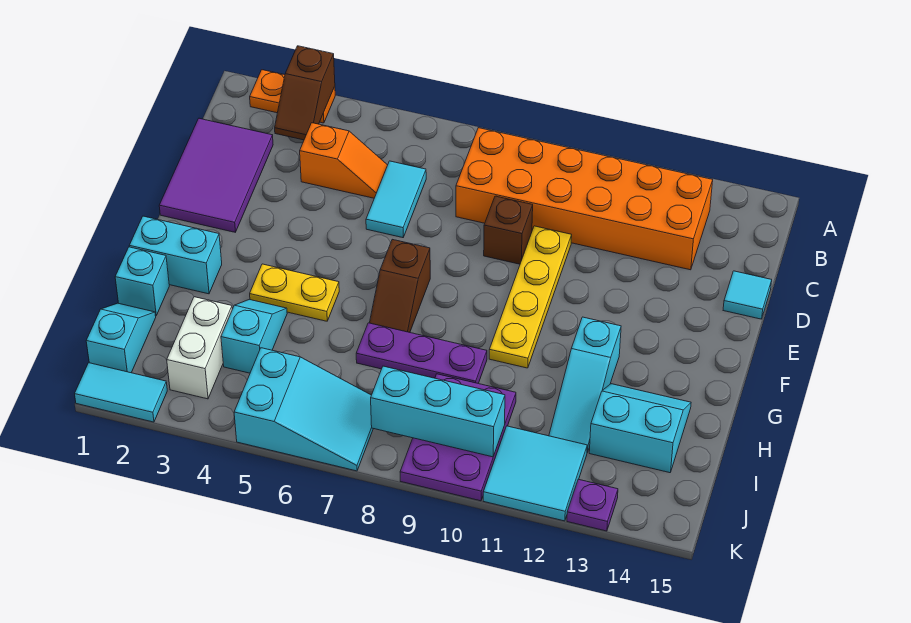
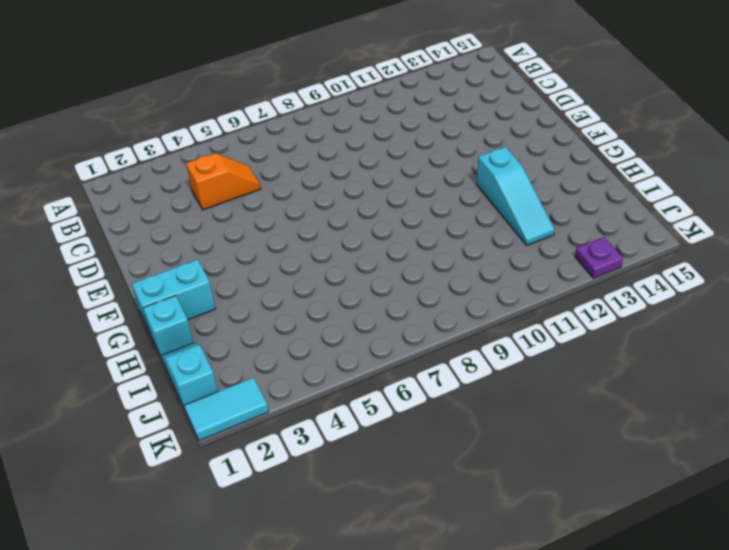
none -> orange 1x2 plate [250,70,335,123]
none -> orange 2x6 brick [456,128,713,270]
none -> purple 2x3 tile [159,118,273,232]

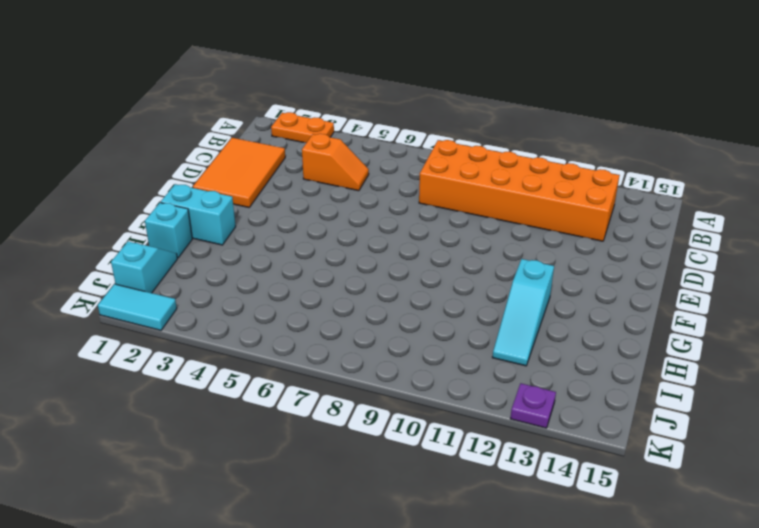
orange 2x3 tile [193,138,285,207] -> purple 2x3 tile [159,118,273,232]
none -> cyan 1x2 tile [366,161,426,238]
none -> brown 1x1 brick [484,196,533,264]
none -> yellow 1x4 plate [489,226,572,368]

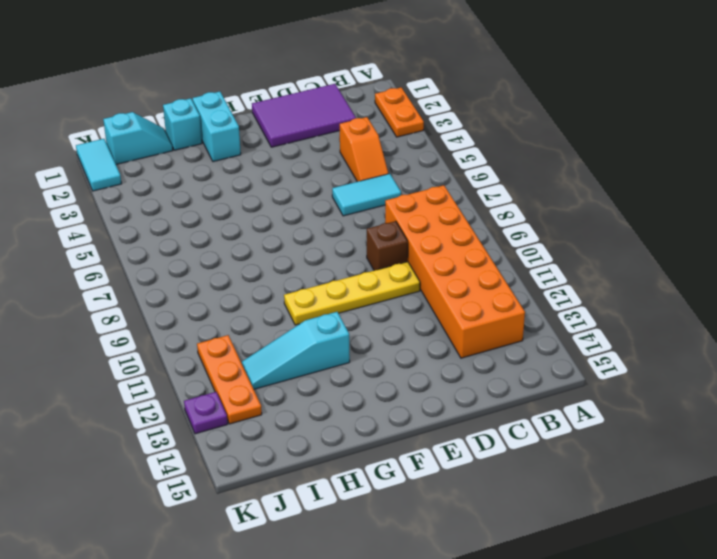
orange 1x3 plate [197,335,262,424] -> cyan 2x2 tile [483,426,587,521]
none -> cyan 1x1 tile [723,271,772,319]
none -> brown 1x2 slope [370,239,430,332]
none -> yellow 1x2 plate [250,264,339,321]

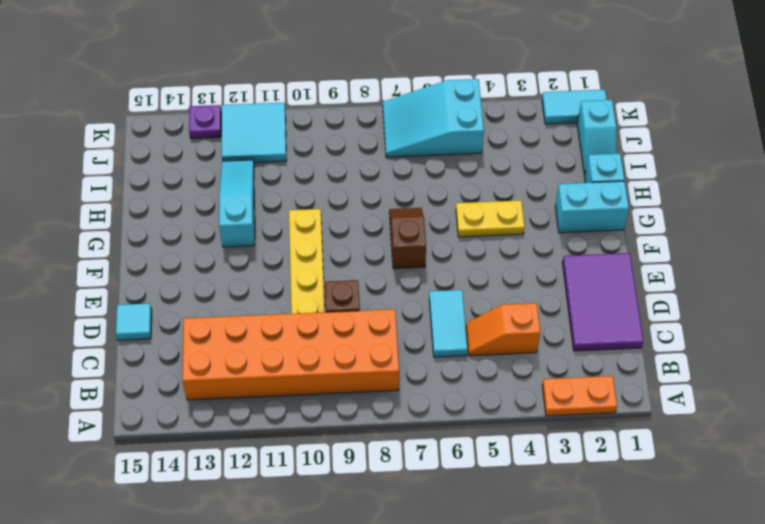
none -> cyan 1x2 slope [221,299,287,373]
none -> purple 1x3 plate [356,323,487,383]
none -> cyan 2x2 slope [589,384,691,473]

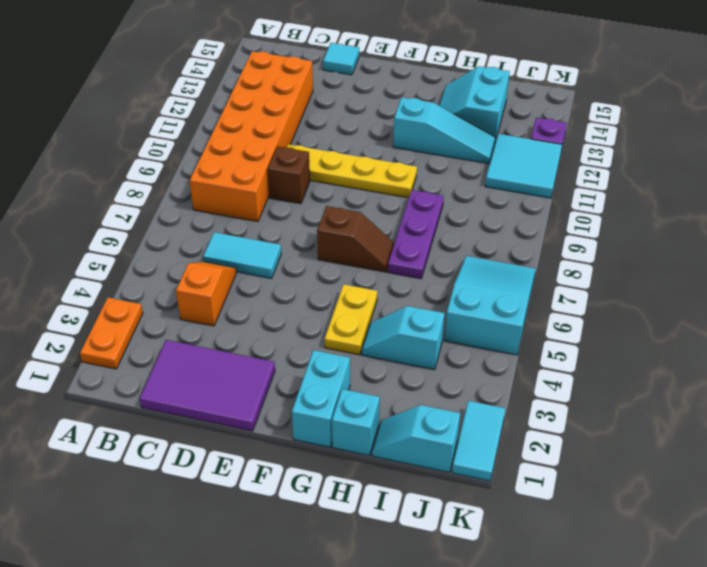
none -> white 1x2 brick [167,297,232,399]
none -> purple 2x3 plate [400,374,516,501]
none -> brown 1x2 slope [275,46,335,140]

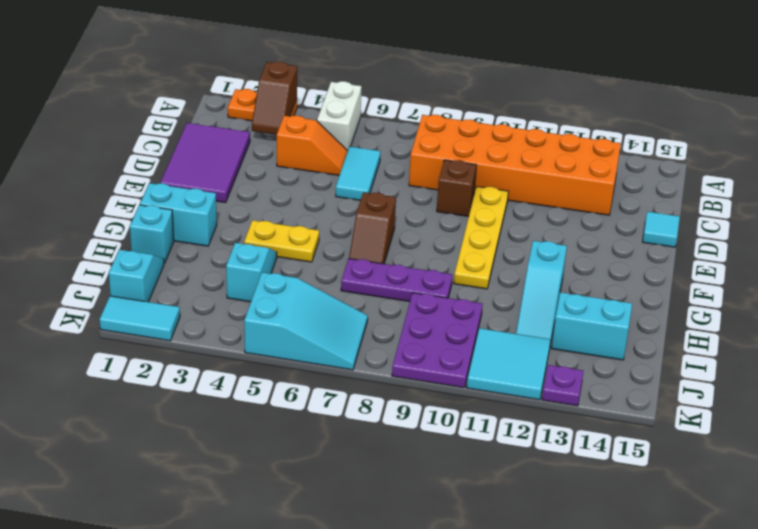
white 1x2 brick [317,81,362,151] -> white 1x2 brick moved to [167,297,232,399]
none -> cyan 1x3 brick [371,366,505,457]

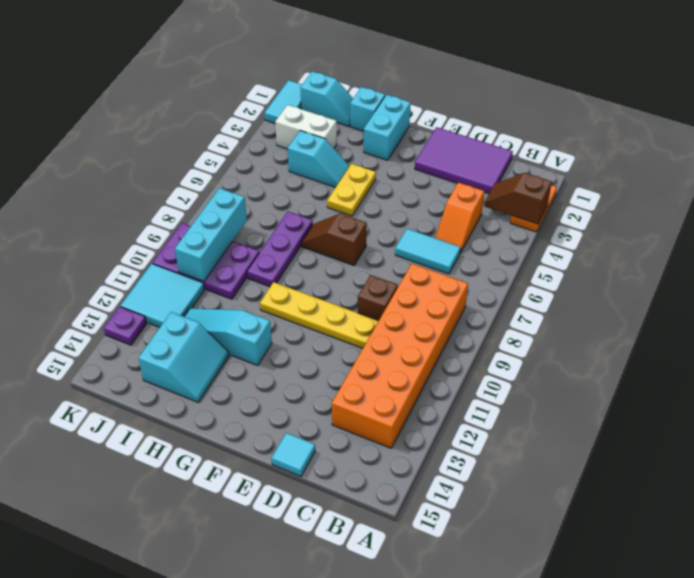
none -> cyan 2x3 slope [234,348,373,471]

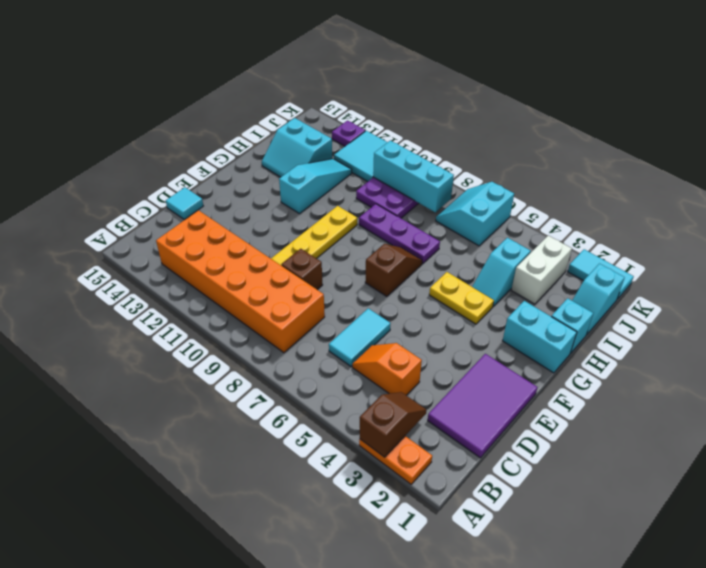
cyan 2x2 slope [436,182,514,246] -> cyan 2x3 slope [234,348,373,471]

